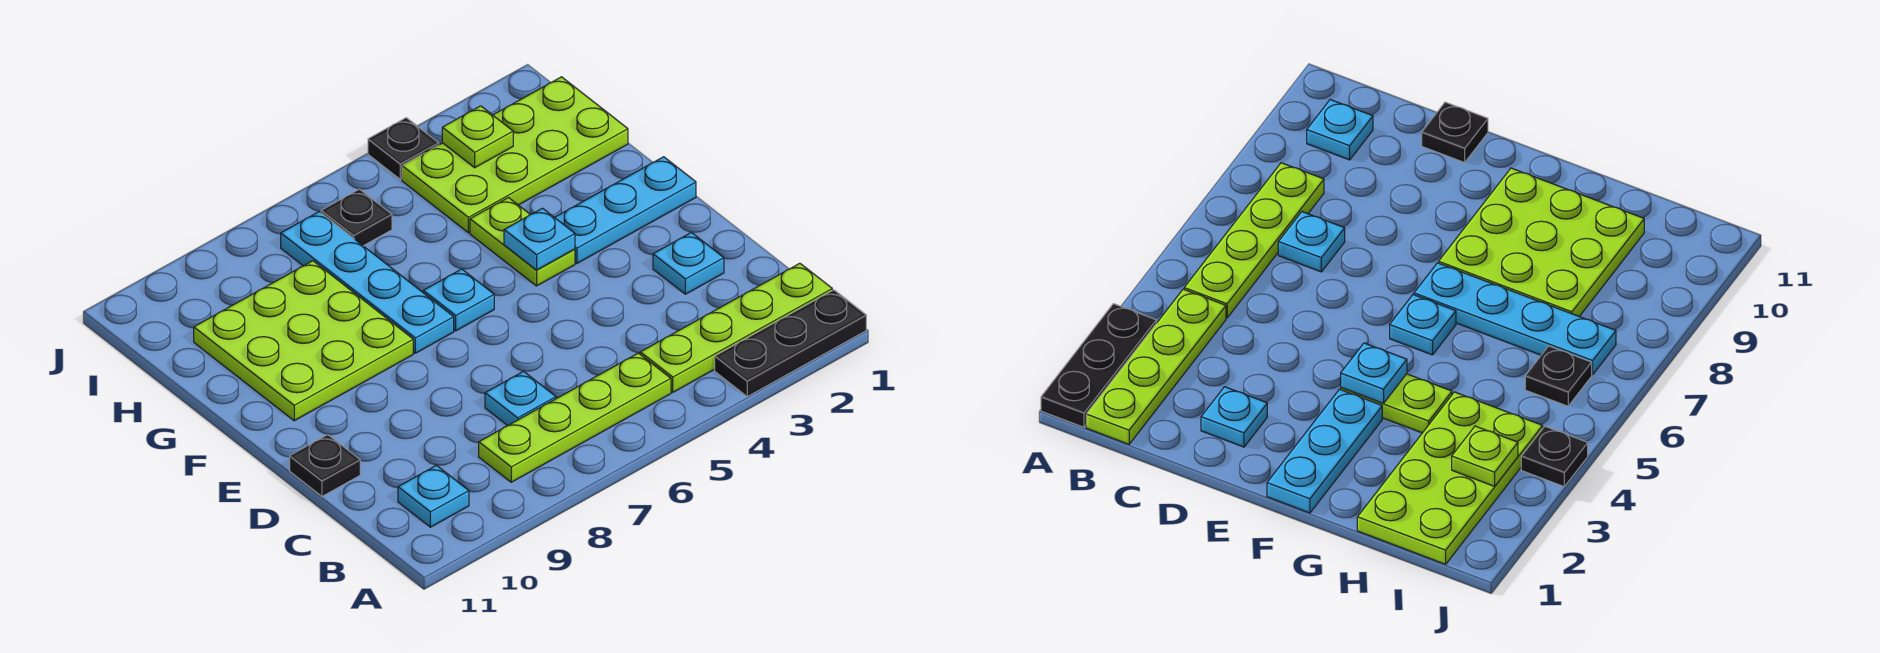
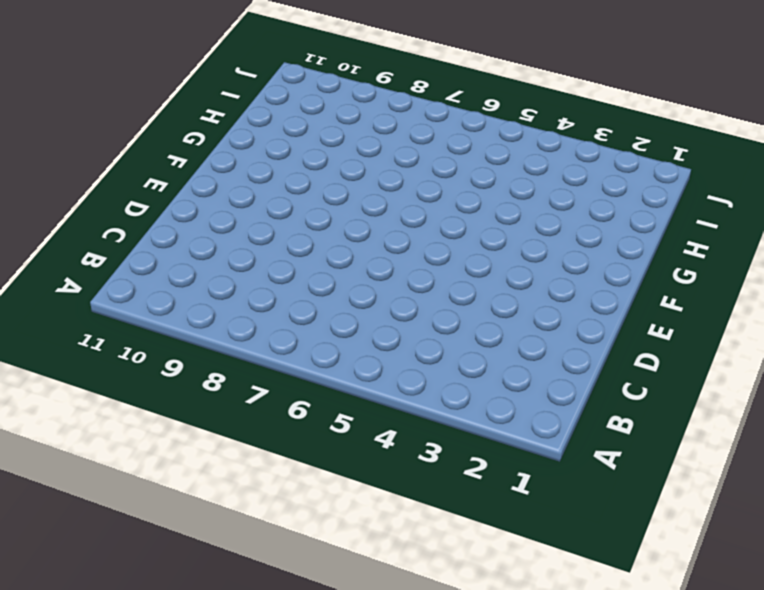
none -> black 1x3 plate [715,290,866,397]
none -> lime 1x4 plate [640,263,832,392]
none -> lime 1x4 plate [479,353,671,482]

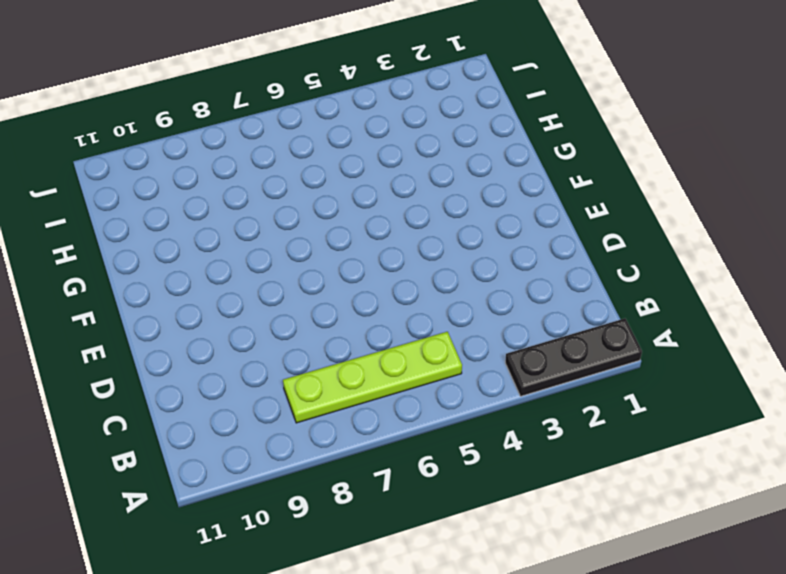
none -> lime 1x4 plate [640,263,832,392]
none -> cyan 1x1 plate [398,465,469,527]
none -> cyan 1x1 plate [485,371,556,426]

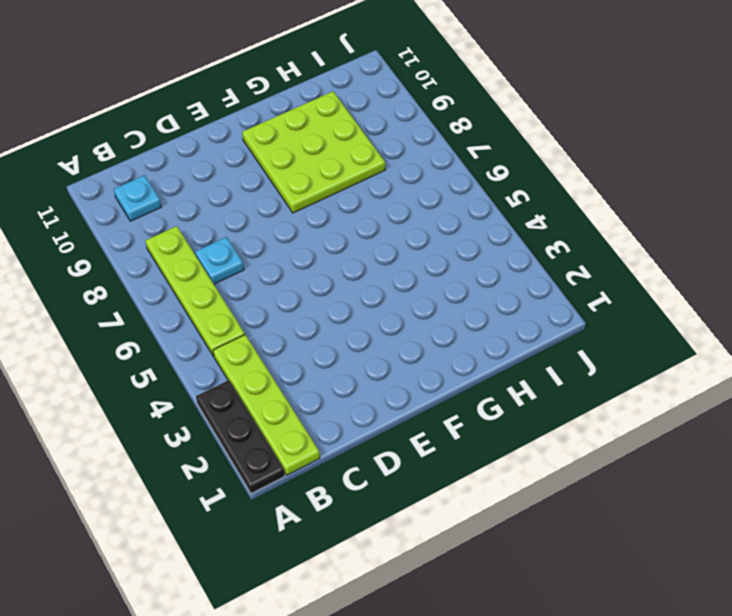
none -> cyan 1x1 plate [653,232,724,294]
none -> black 1x1 plate [290,435,360,496]
none -> cyan 1x3 plate [555,157,696,263]

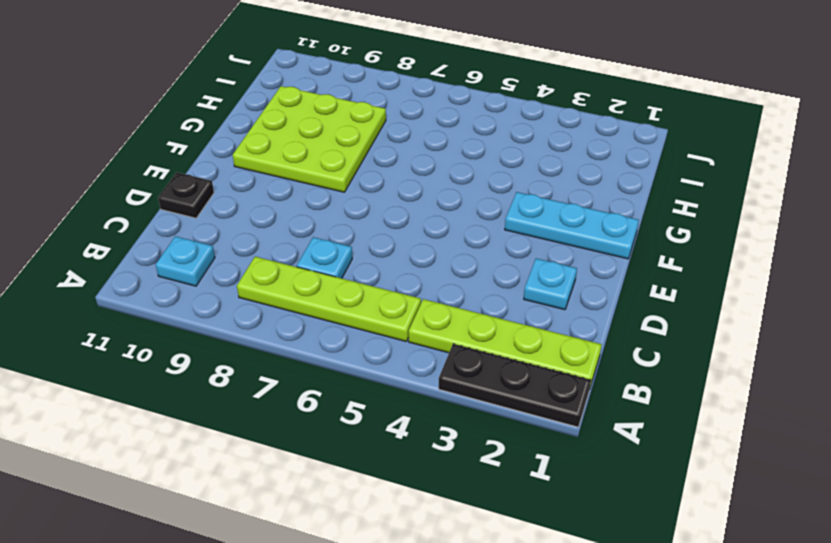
none -> lime 1x2 plate [470,198,575,286]
none -> cyan 1x1 plate [423,269,494,331]
none -> cyan 1x4 plate [281,212,454,353]

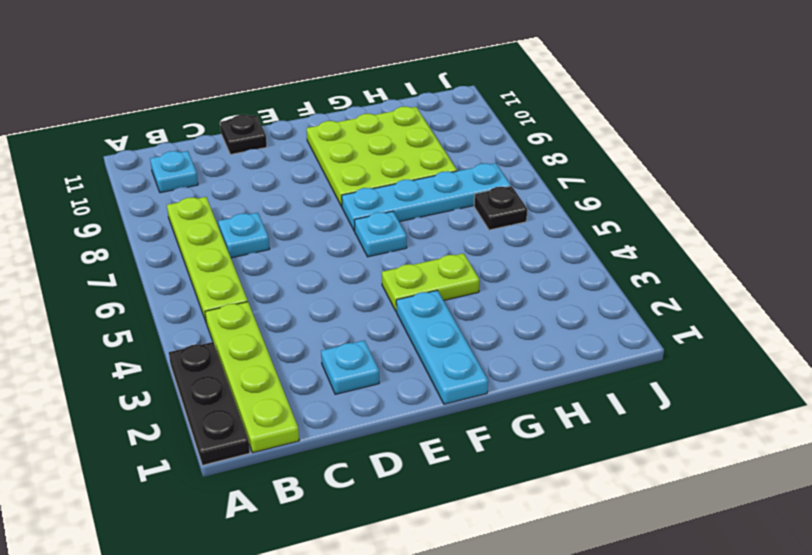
none -> lime 2x4 plate [402,77,628,233]
none -> black 1x1 plate [368,118,439,179]
none -> cyan 1x1 plate [504,208,575,270]

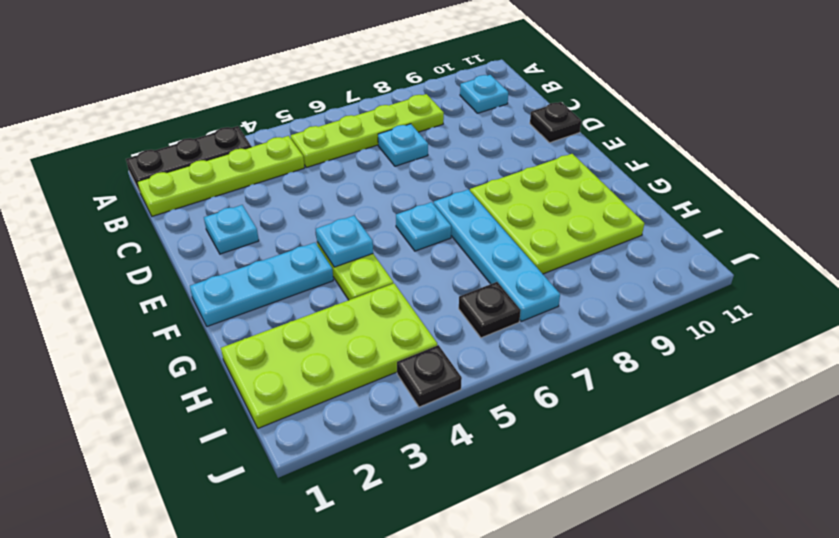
none -> lime 1x1 plate [442,106,513,168]

